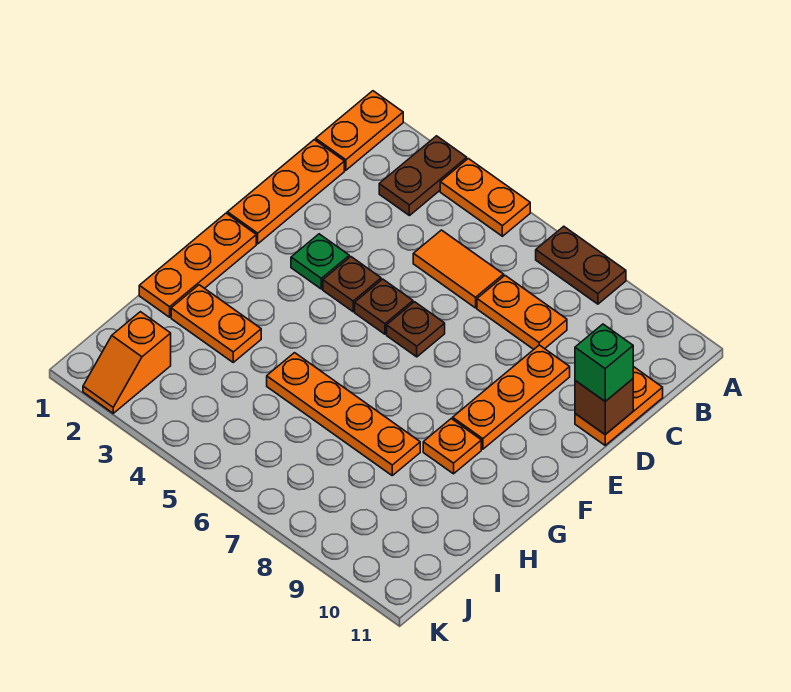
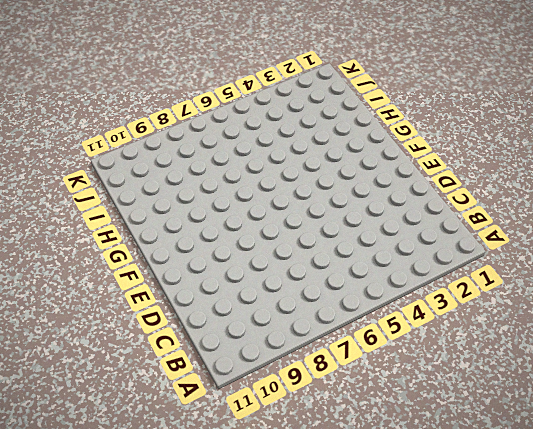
none -> orange 1x2 plate [316,91,403,170]
none -> brown 1x2 plate [379,136,467,216]
none -> orange 1x2 plate [440,159,530,236]

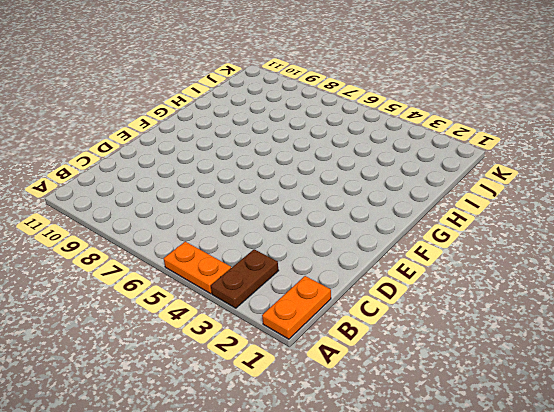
none -> brown 1x2 plate [536,226,626,304]
none -> orange 1x3 plate [227,140,344,244]
none -> orange 1x2 tile [413,230,504,308]

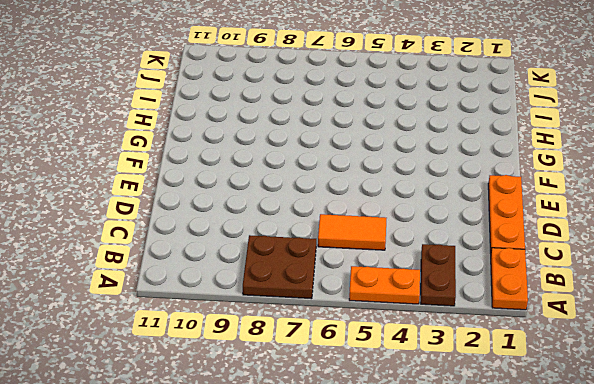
brown 2x2 plate [243,235,316,299] -> brown 1x2 plate [536,226,626,304]
none -> orange 1x2 plate [477,276,567,349]
none -> orange 1x2 plate [575,367,663,445]
none -> orange 1x3 plate [453,345,570,449]

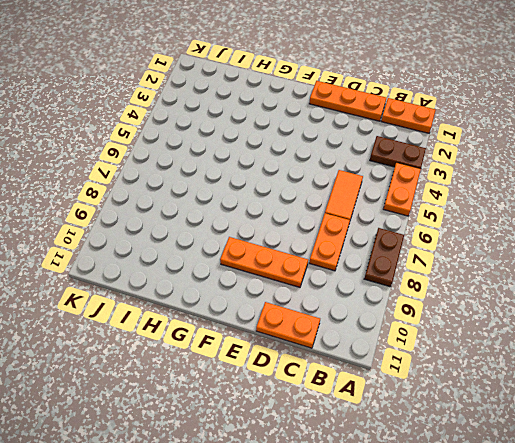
none -> green 1x1 plate [291,234,349,289]
none -> brown 1x1 plate [323,257,381,312]
none -> brown 1x1 plate [355,279,413,334]

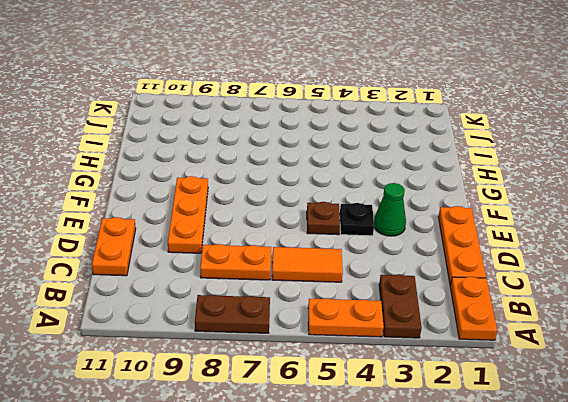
green 1x1 cone [374,183,406,236] -> green 1x1 plate [291,234,349,289]
black 1x1 plate [340,203,374,236] -> brown 1x1 plate [323,257,381,312]
none -> brown 1x1 plate [387,302,445,357]
none -> orange 1x3 plate [139,213,256,317]
none -> orange 1x1 plate [423,419,481,474]

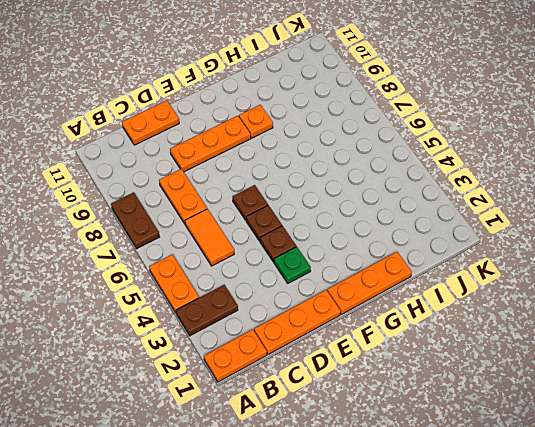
none -> orange 1x2 plate [171,285,261,362]
none -> orange 1x4 plate [267,353,420,475]
none -> orange 1x2 slope [83,312,171,413]

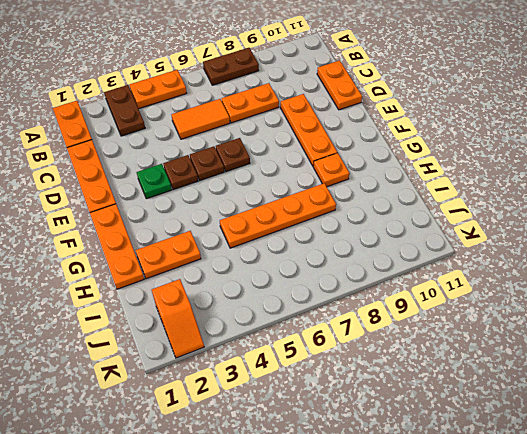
none -> brown 1x1 brick [575,379,633,434]
none -> green 1x1 brick [575,324,633,401]

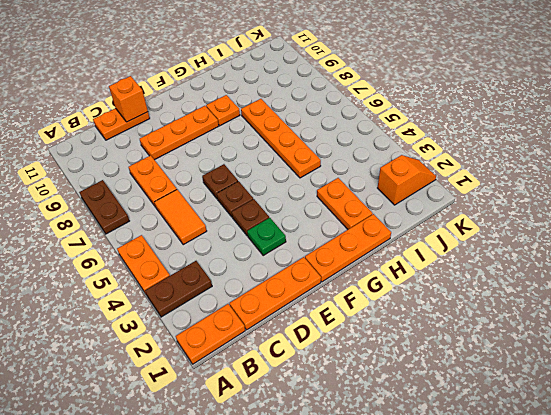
orange 1x1 brick [109,76,148,122] -> brown 1x1 brick [575,379,633,434]
none -> green 1x1 brick [575,324,633,401]

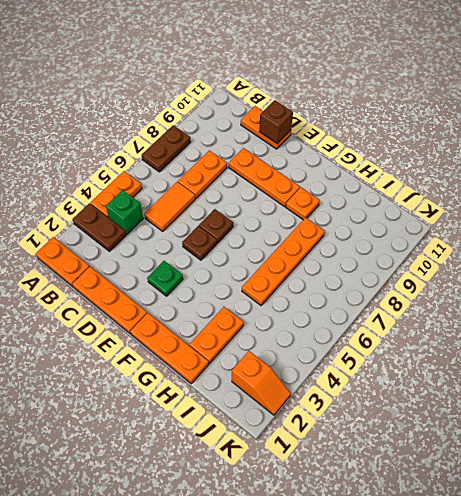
green 1x1 brick [106,190,143,234] -> green 1x1 brick moved to [575,324,633,401]
none -> brown 1x1 plate [323,257,381,312]

